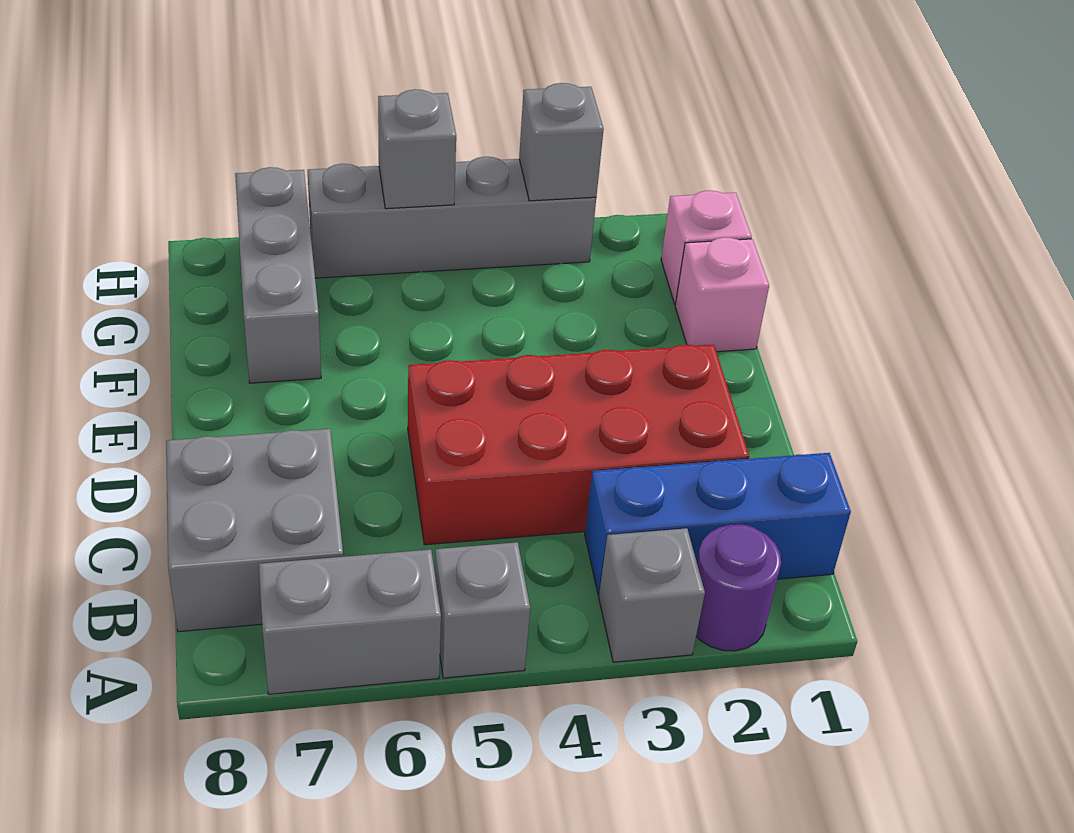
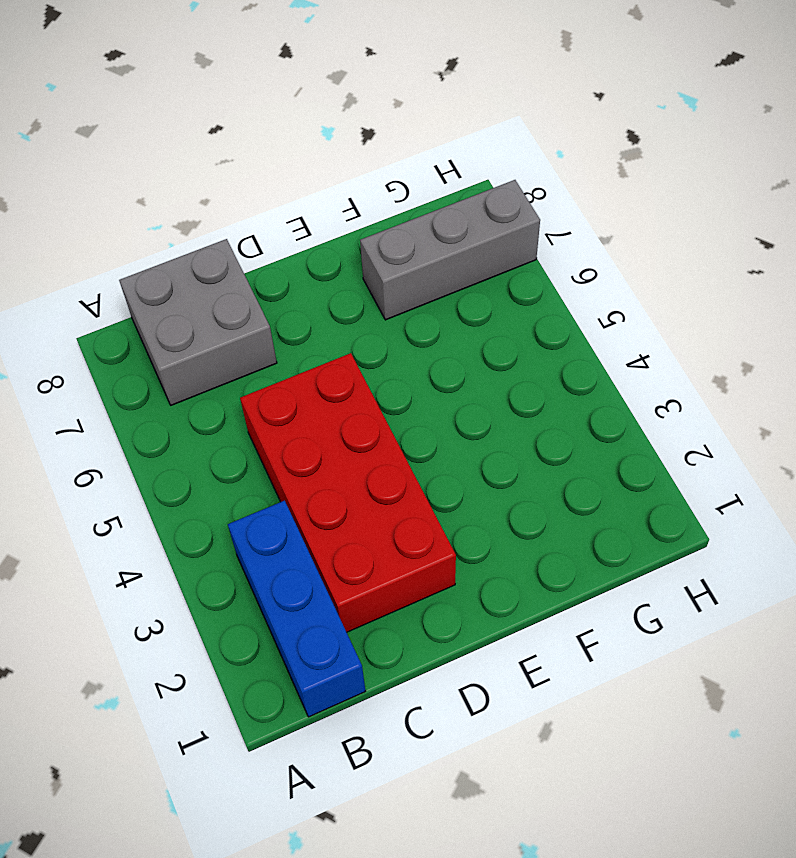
none -> purple 1x1 round brick [696,525,781,651]
none -> grey 1x1 brick [599,528,705,662]
none -> grey 1x1 brick [435,542,530,678]

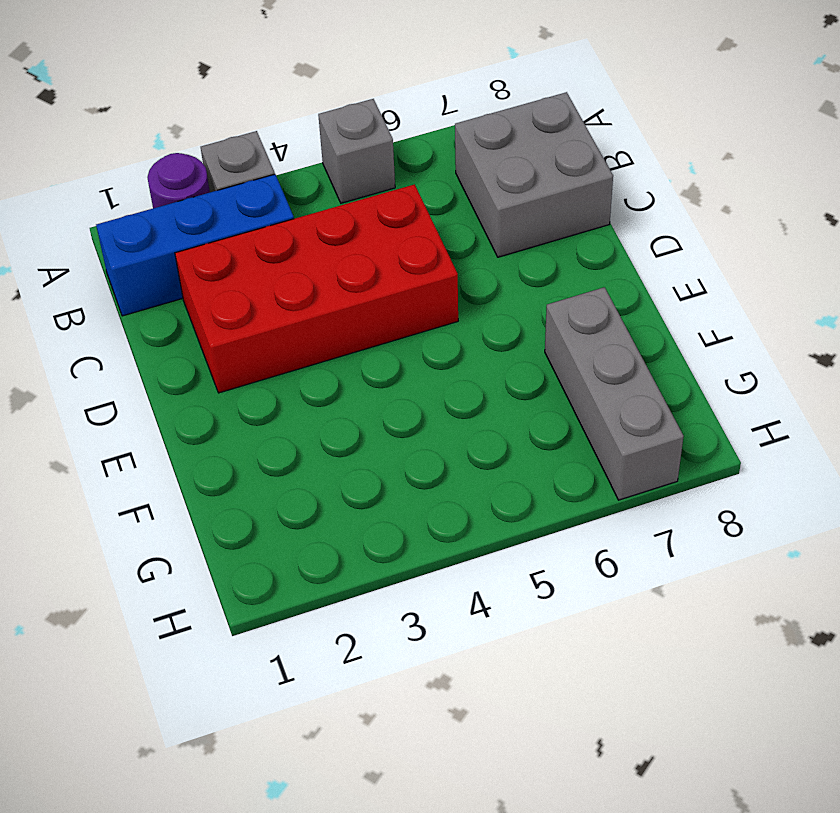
none -> grey 1x2 brick [259,550,441,694]
none -> pink 1x1 brick [675,237,769,352]
none -> pink 1x1 brick [661,191,752,304]

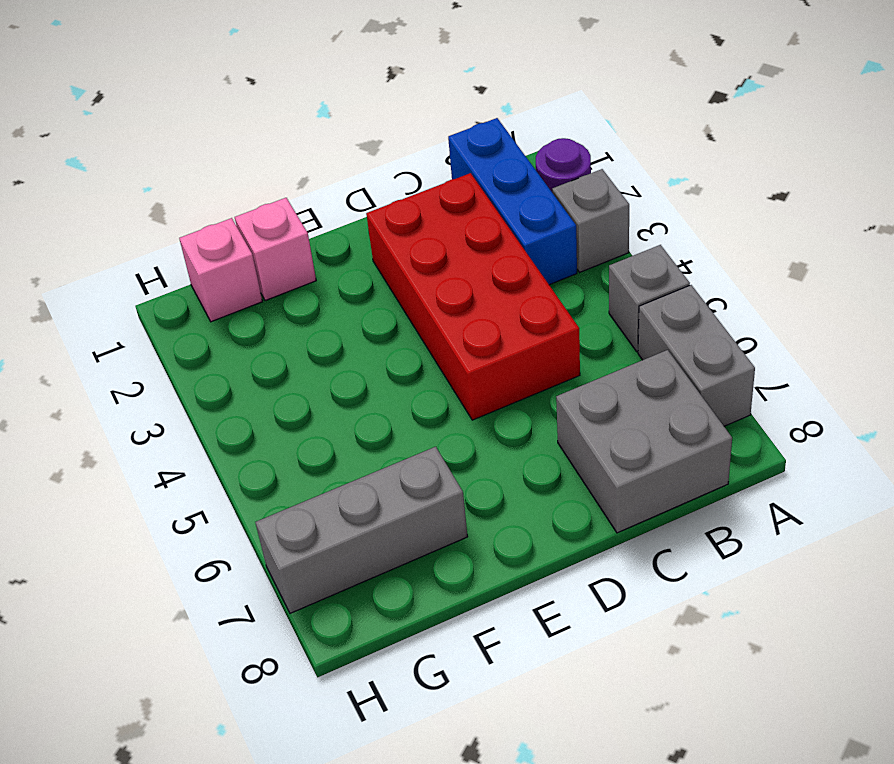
none -> grey 1x4 brick [308,157,596,278]
none -> grey 1x1 brick [519,83,604,201]
none -> grey 1x1 brick [378,89,456,209]

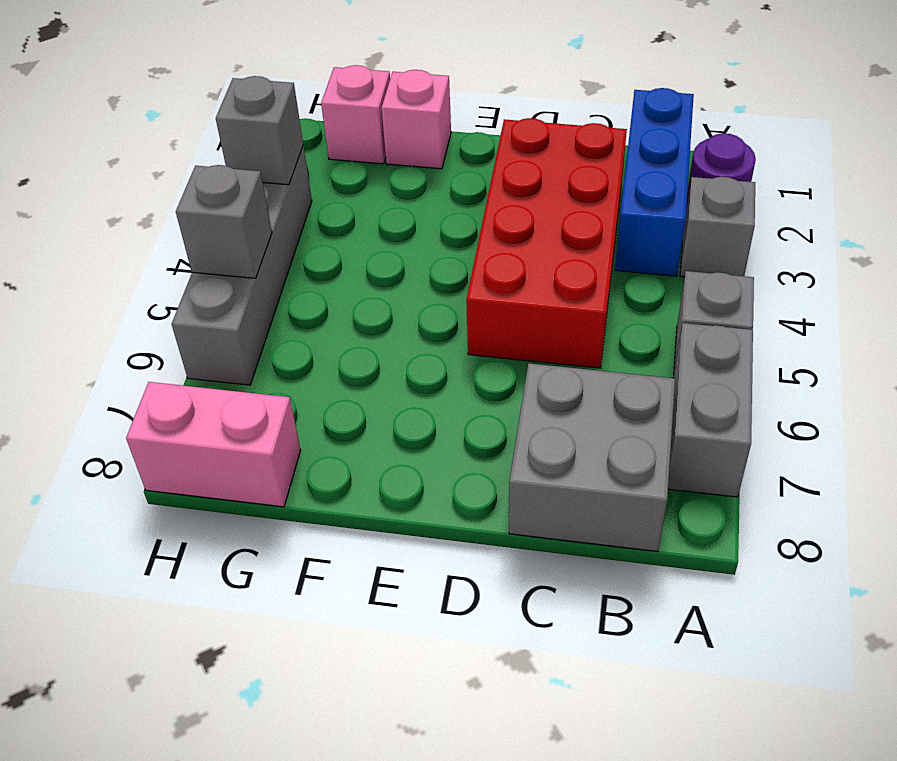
pink 1x2 brick [126,382,301,507] -> none
none -> grey 1x3 brick [235,167,321,383]

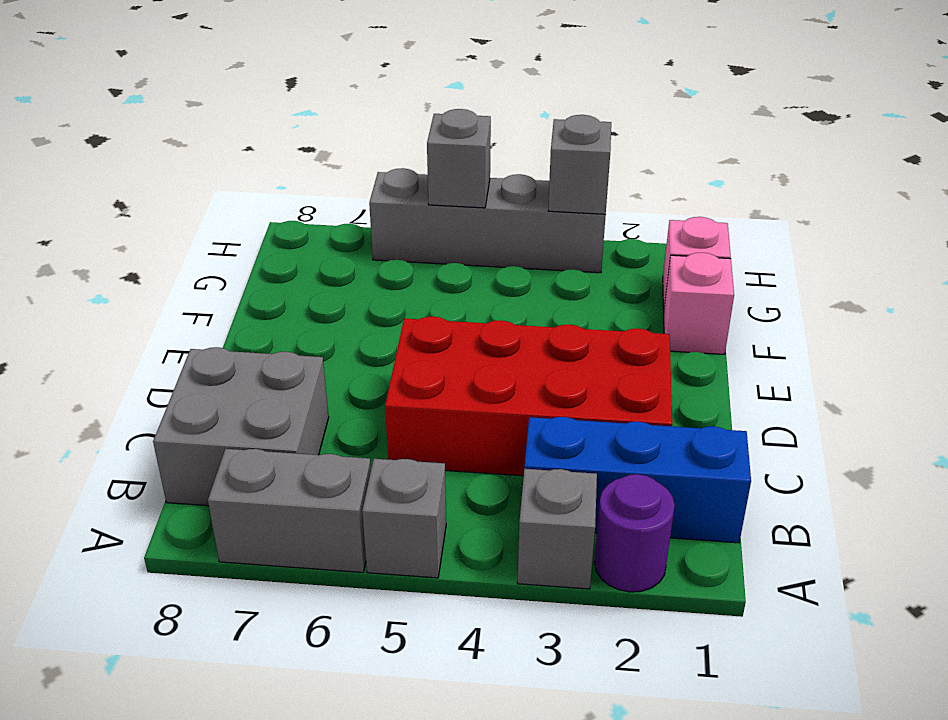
none -> grey 1x3 brick [235,167,321,383]

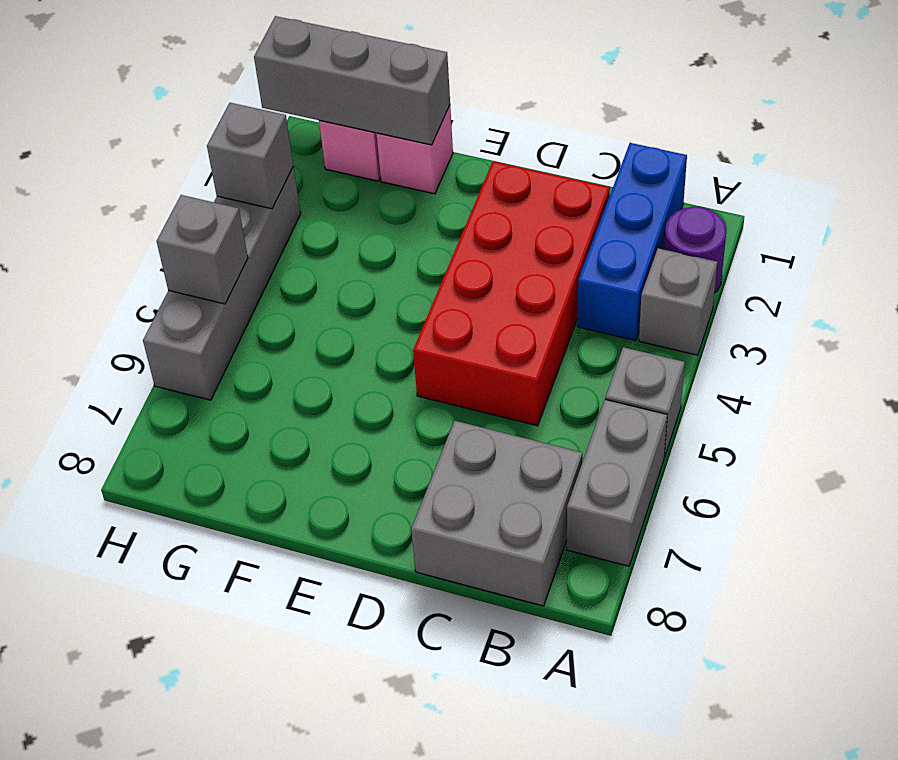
grey 1x3 brick [254,16,450,145] -> grey 1x3 brick moved to [235,167,321,383]

